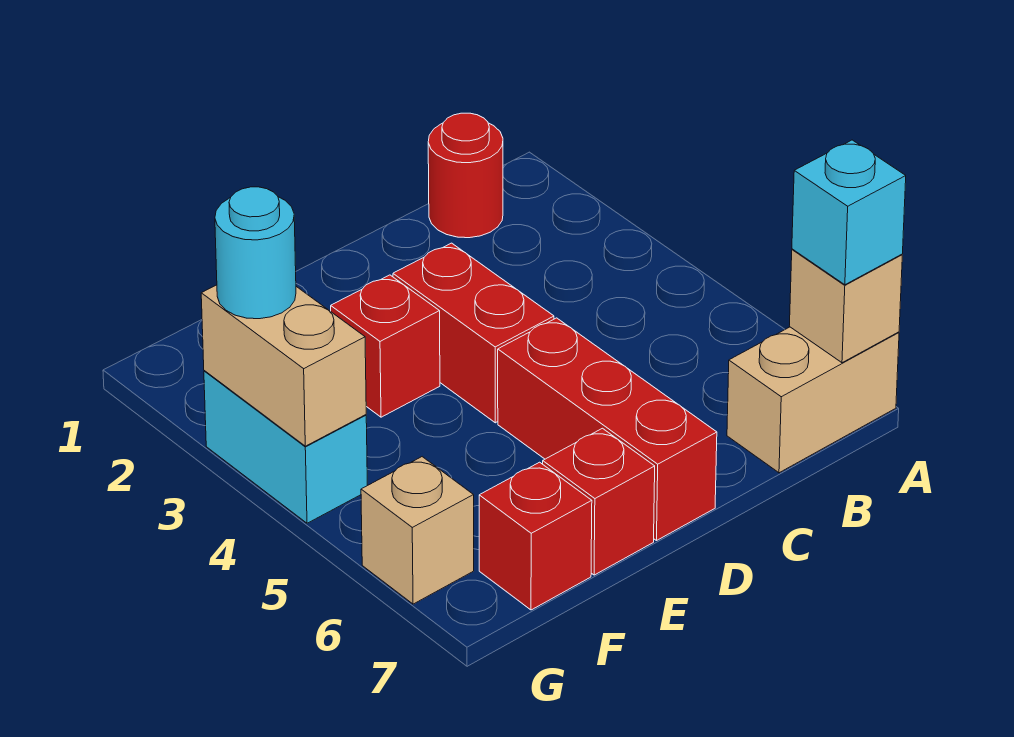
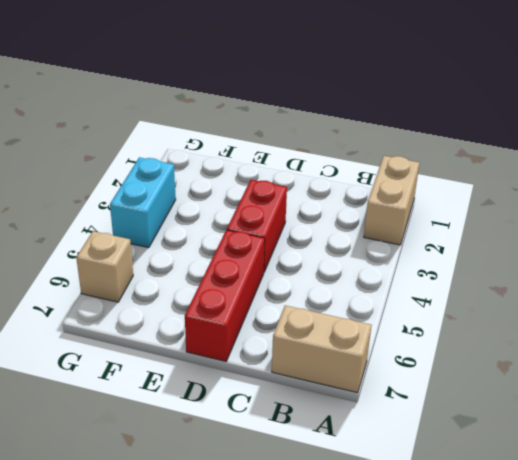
tan 1x2 brick [364,156,419,245] -> tan 1x2 brick moved to [201,285,366,446]
none -> red 1x1 round brick [428,113,503,238]
none -> red 1x1 brick [331,275,440,417]
none -> red 1x1 brick [543,428,655,575]

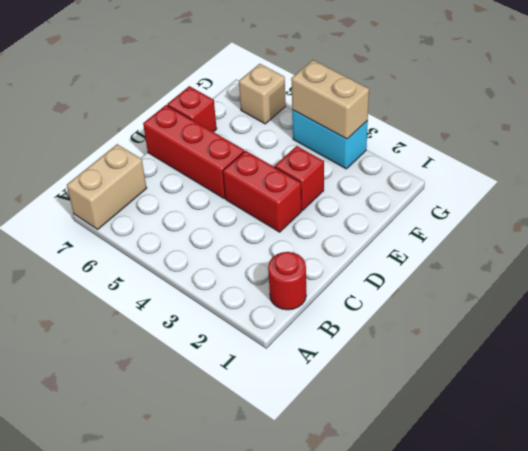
none -> red 1x1 brick [479,462,592,610]
none -> tan 1x1 brick [790,249,902,363]
none -> cyan 1x1 brick [792,140,906,285]

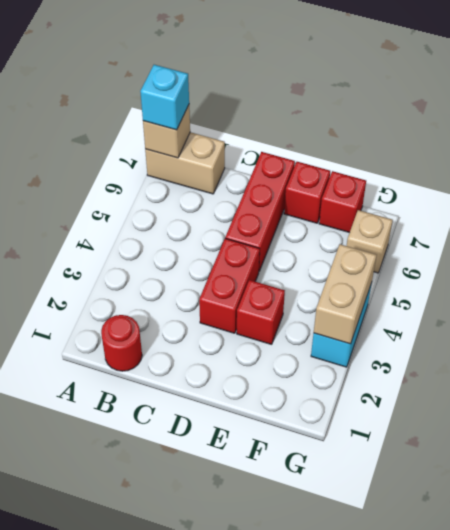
none -> cyan 1x1 round brick [215,187,296,319]

